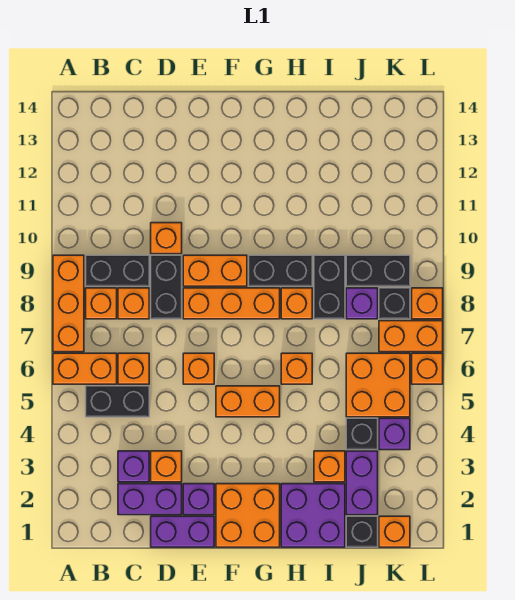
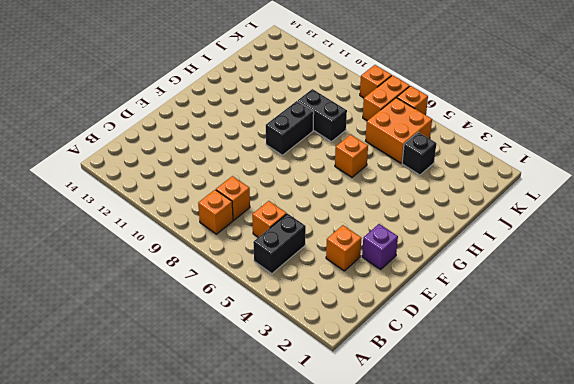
none -> orange 1x2 brick [53,353,117,384]
none -> orange 1x3 brick [53,255,84,352]
none -> black 1x2 brick [86,255,149,286]
none -> purple 1x2 brick [118,484,182,515]

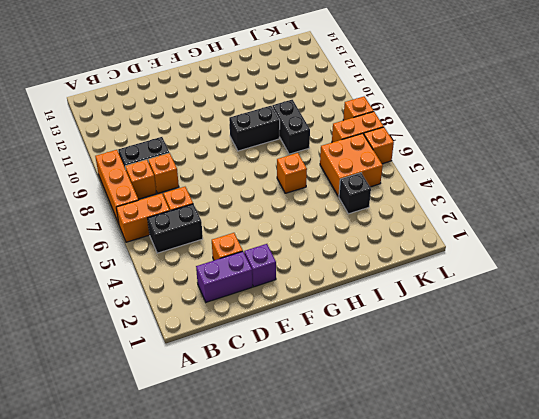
none -> purple 1x1 brick [118,451,149,482]
none -> purple 1x2 brick [151,516,214,547]
none -> black 1x2 brick [151,255,182,319]
none -> orange 1x1 brick [151,223,182,254]

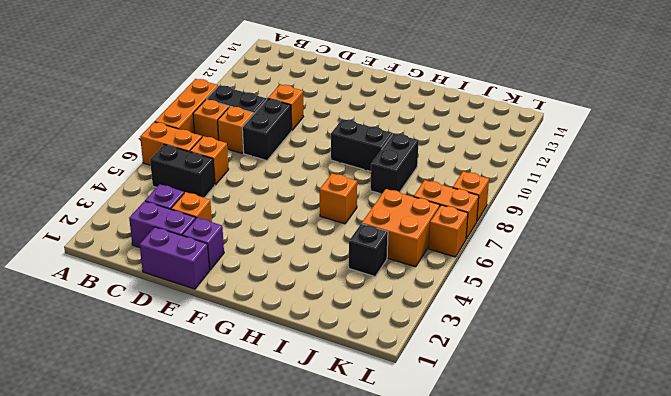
none -> orange 1x1 brick [183,353,214,384]
none -> orange 1x3 brick [183,288,280,319]
none -> orange 1x2 brick [183,255,247,286]
none -> orange 2x2 brick [216,484,280,547]

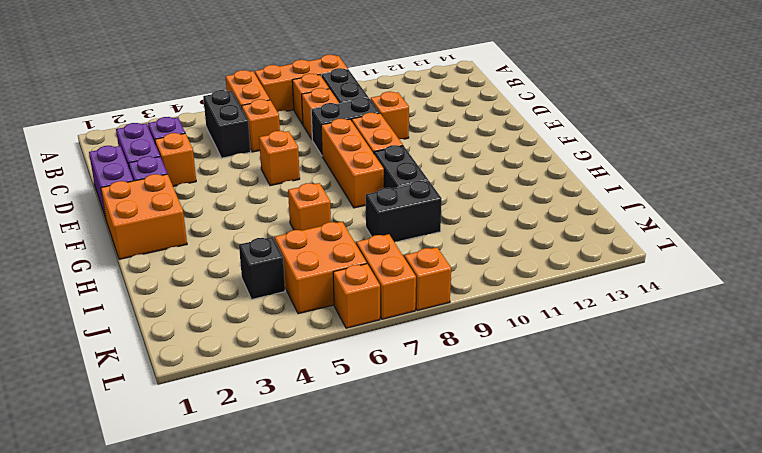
none -> orange 1x2 brick [216,386,280,417]
none -> purple 2x2 brick [281,484,345,547]
none -> orange 1x1 brick [281,288,312,319]
none -> orange 1x1 brick [314,451,345,482]

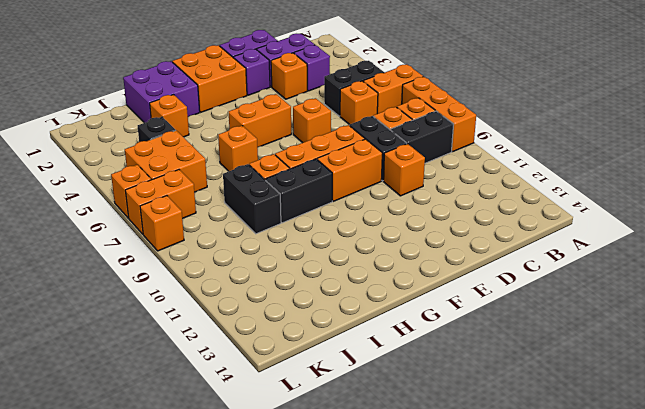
none -> black 1x1 brick [346,516,378,547]
none -> purple 1x2 brick [346,451,378,515]
none -> purple 1x1 brick [346,288,378,319]
none -> black 1x2 brick [346,255,410,286]

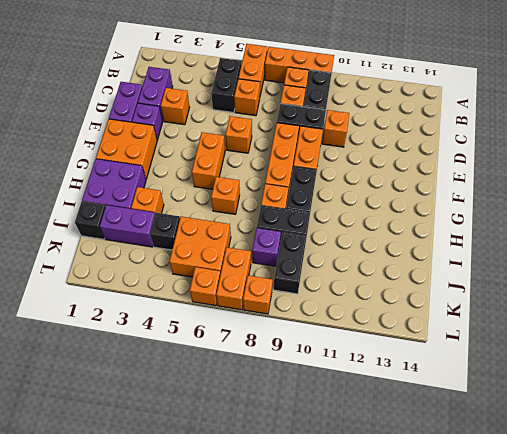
none -> purple 1x1 brick [118,451,149,482]
none -> orange 1x1 brick [379,516,410,547]
none -> purple 1x1 brick [379,418,410,450]
none -> black 1x1 brick [379,288,410,319]

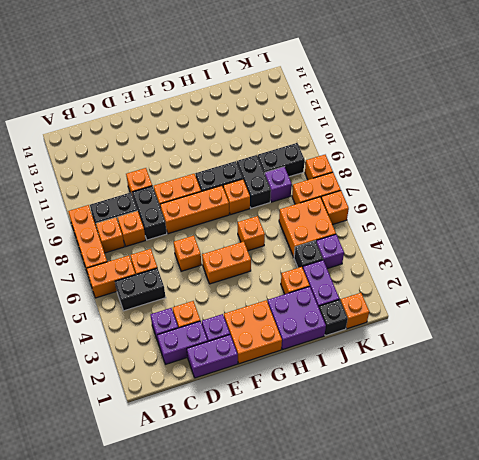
none -> black 1x1 brick [379,288,410,319]

